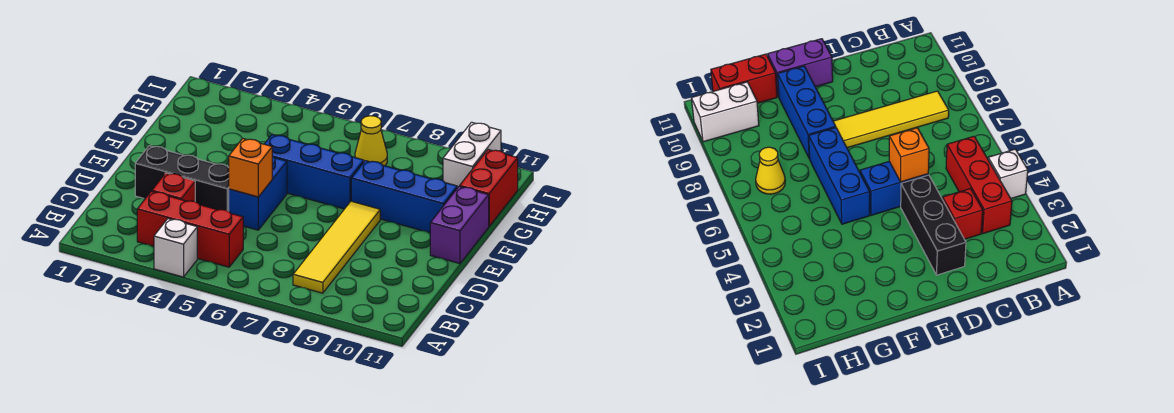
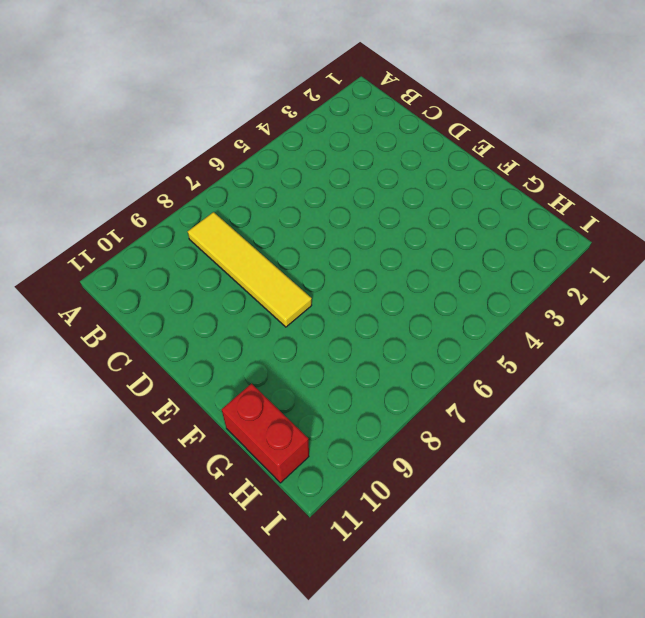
none -> white 1x1 brick [154,219,197,277]
none -> red 1x3 brick [137,191,243,267]
none -> red 1x1 brick [152,173,195,201]

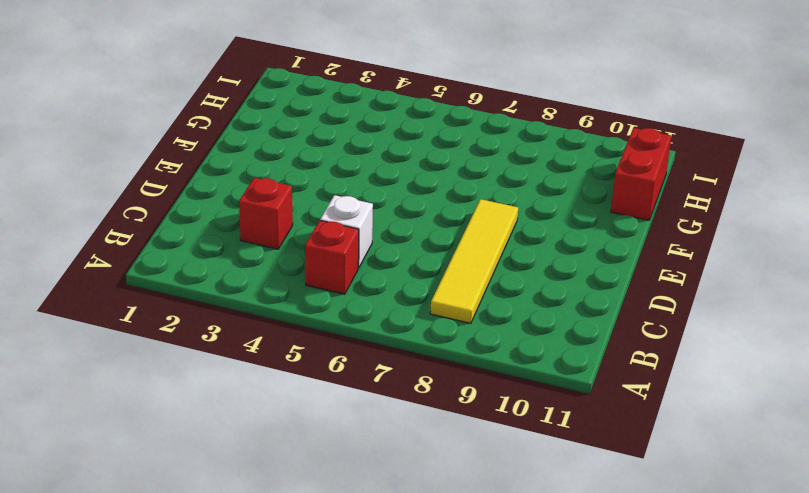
red 1x1 brick [305,221,359,294] -> red 1x3 brick [137,191,243,267]
white 1x1 brick [320,195,373,268] -> white 1x1 brick moved to [154,219,197,277]
none -> black 1x3 brick [135,146,229,211]
none -> blue 1x2 brick [229,156,287,230]
none -> purple 1x2 brick [430,187,489,264]

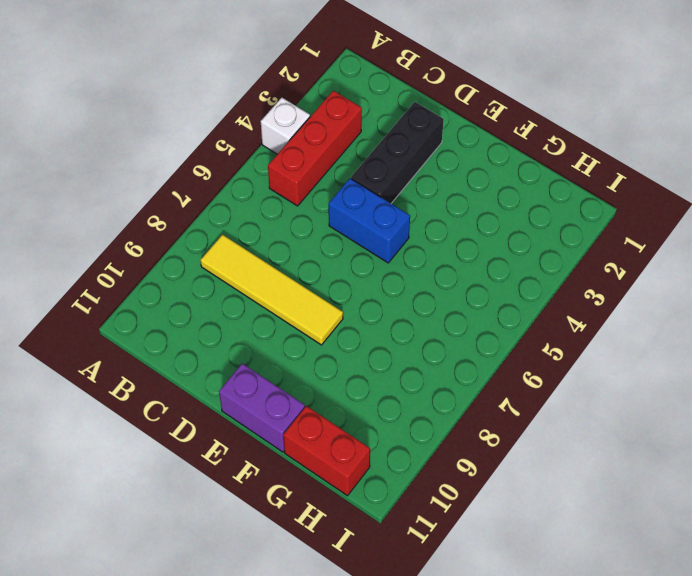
none -> red 1x1 brick [152,173,195,201]
none -> blue 1x3 brick [265,135,364,209]
none -> blue 1x3 brick [351,161,457,233]

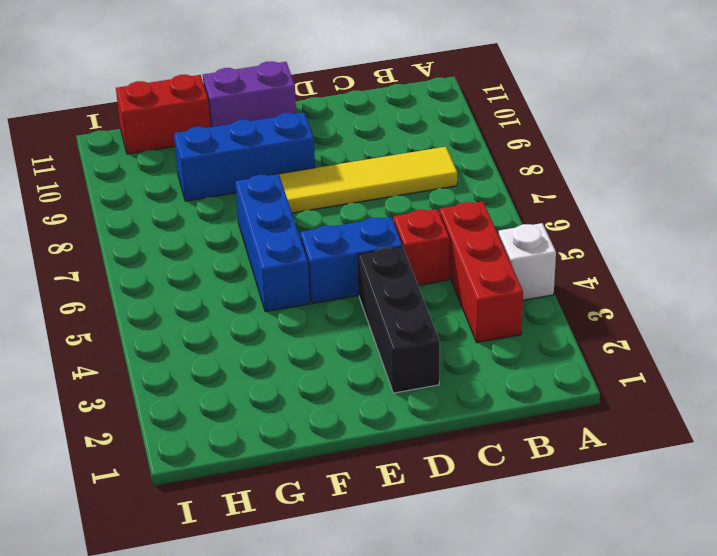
red 1x1 brick [394,209,449,285] -> red 1x1 brick moved to [152,173,195,201]
blue 1x3 brick [174,113,315,201] -> blue 1x3 brick turned to [351,161,457,233]
none -> yellow 1x1 cone [355,116,387,166]
none -> white 1x2 brick [443,122,501,188]
none -> orange 1x1 brick [229,139,272,197]

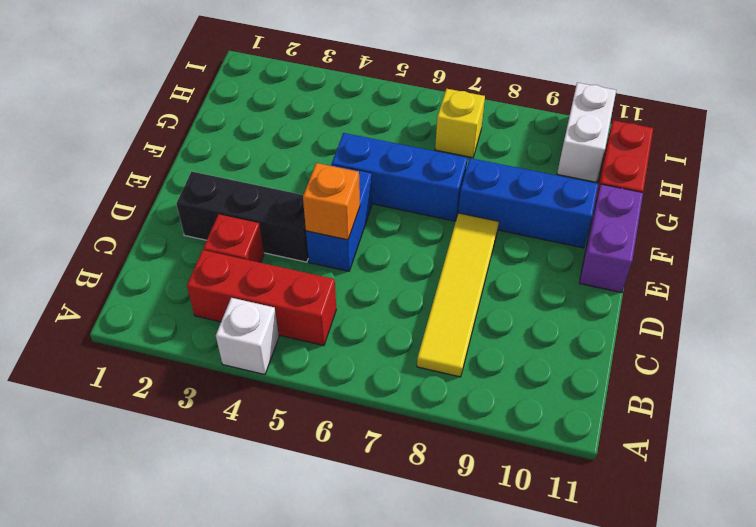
yellow 1x1 brick [435,89,485,158] -> yellow 1x1 cone [355,116,387,166]

